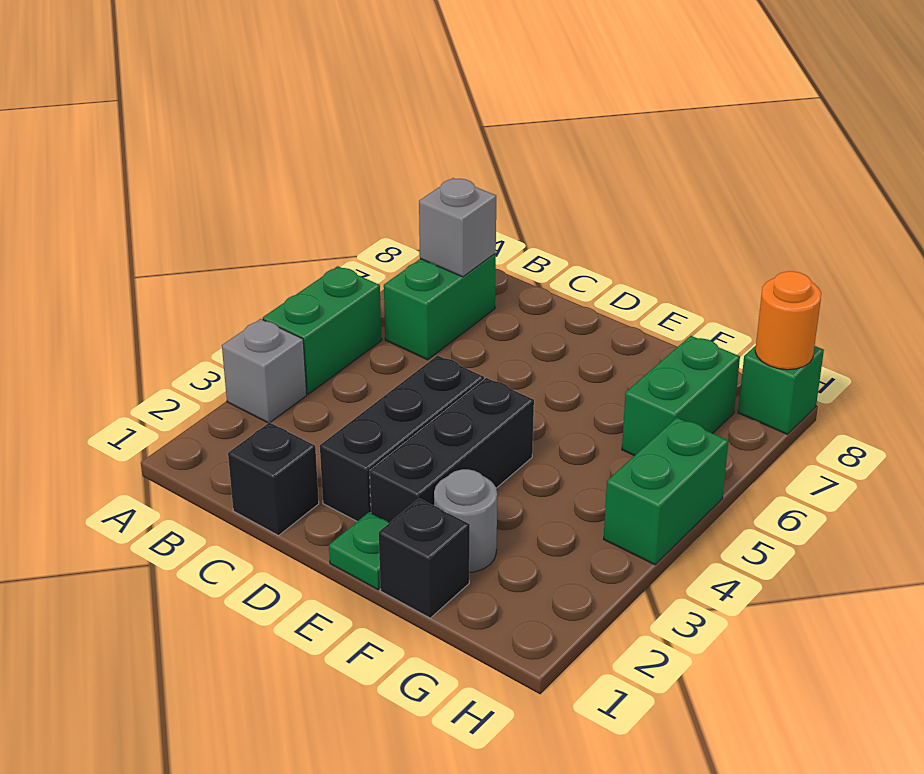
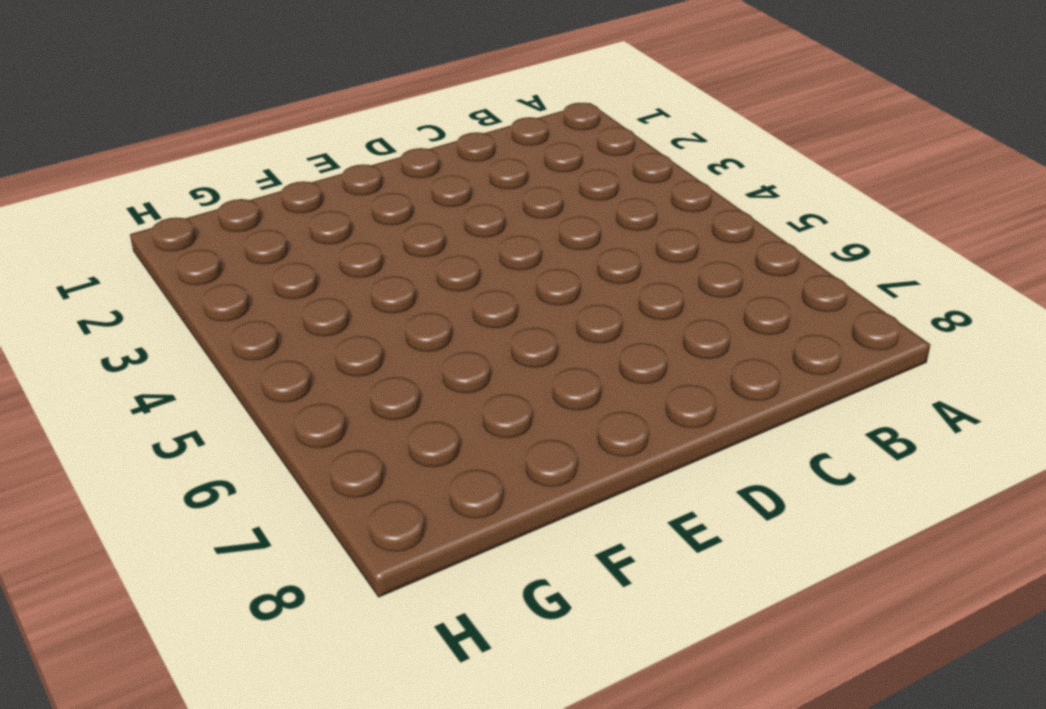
none -> grey 1x1 brick [222,319,307,423]
none -> green 1x2 brick [263,266,382,394]
none -> green 1x2 brick [384,254,496,360]

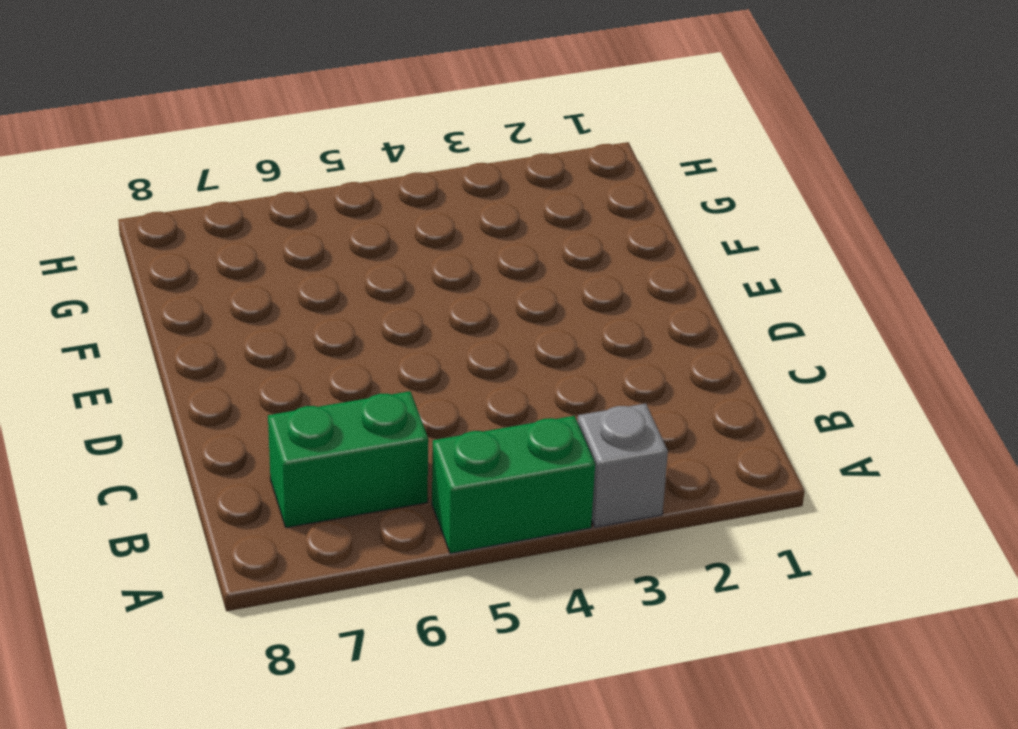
none -> black 1x1 brick [228,423,319,536]
none -> black 1x3 brick [320,355,484,521]
none -> green 1x1 plate [329,512,389,590]

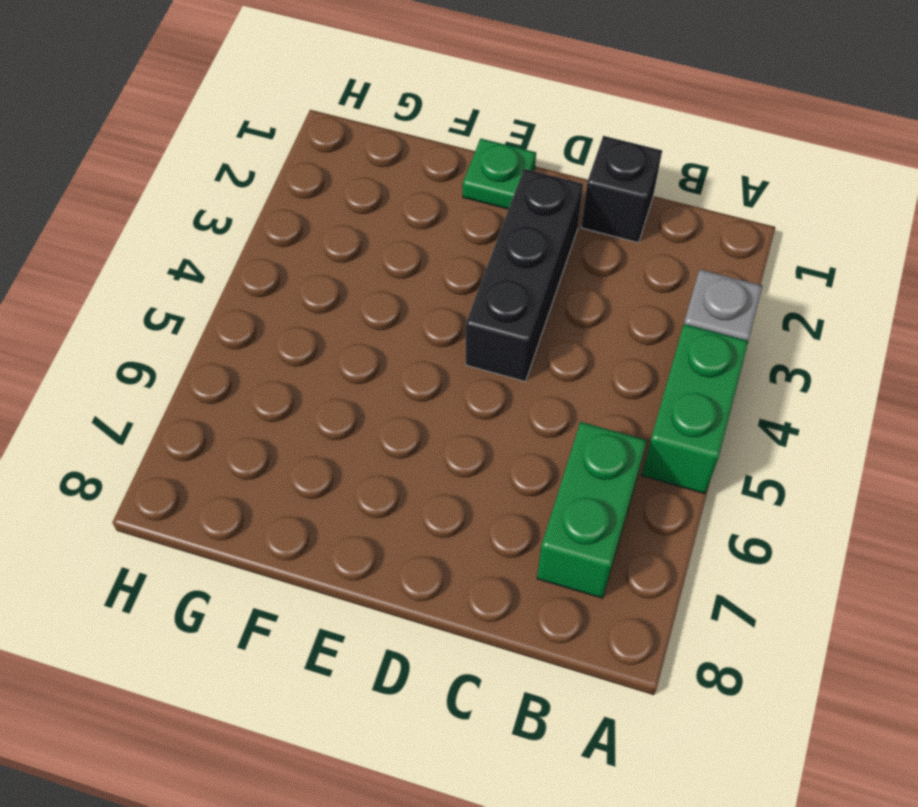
none -> black 1x3 brick [370,378,534,523]
none -> black 1x1 brick [379,499,470,618]
none -> grey 1x1 round brick [434,469,497,572]

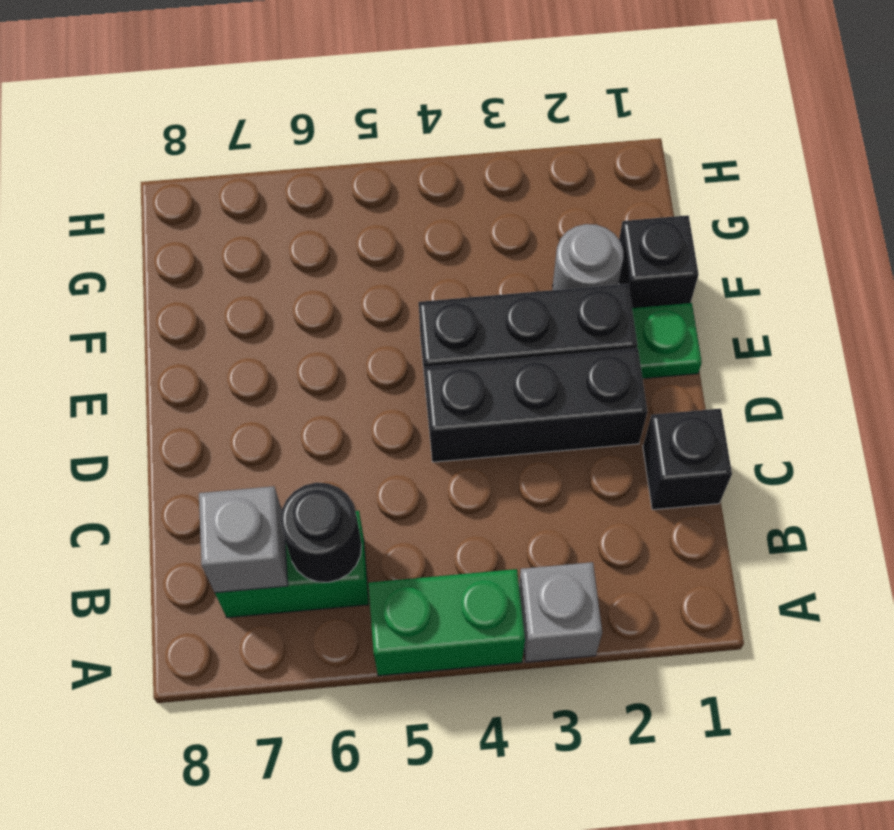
black 1x1 round brick [280,483,362,582] -> none
none -> green 1x2 brick [622,336,740,456]
none -> green 1x2 brick [604,418,729,565]
none -> green 1x1 brick [738,346,824,434]

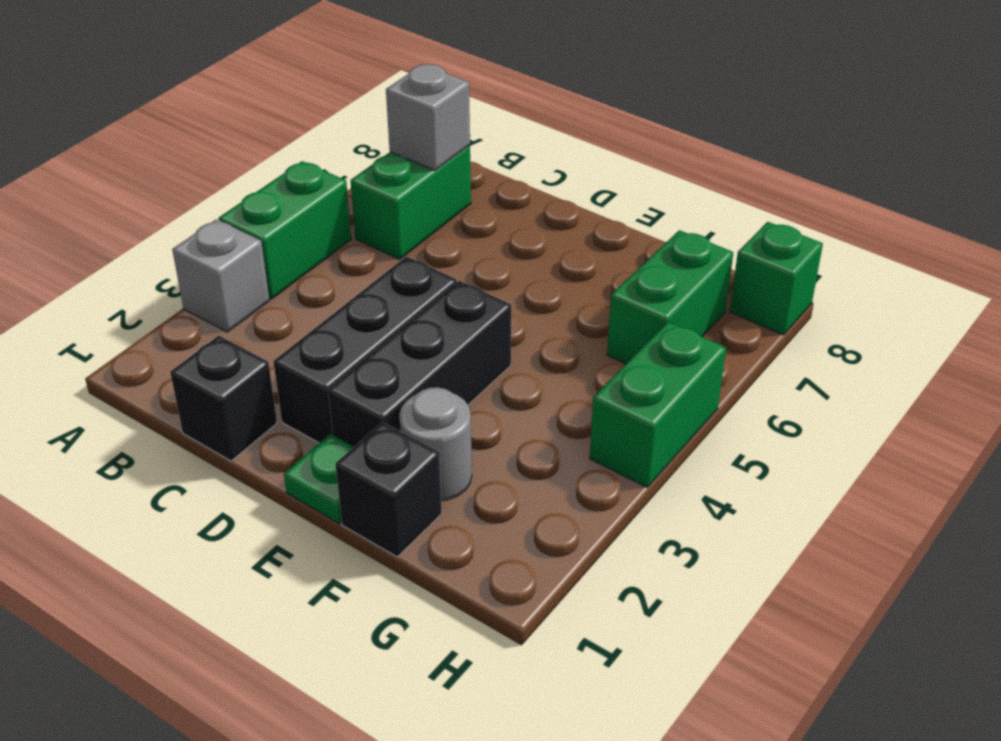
none -> orange 1x1 round brick [755,271,821,370]

